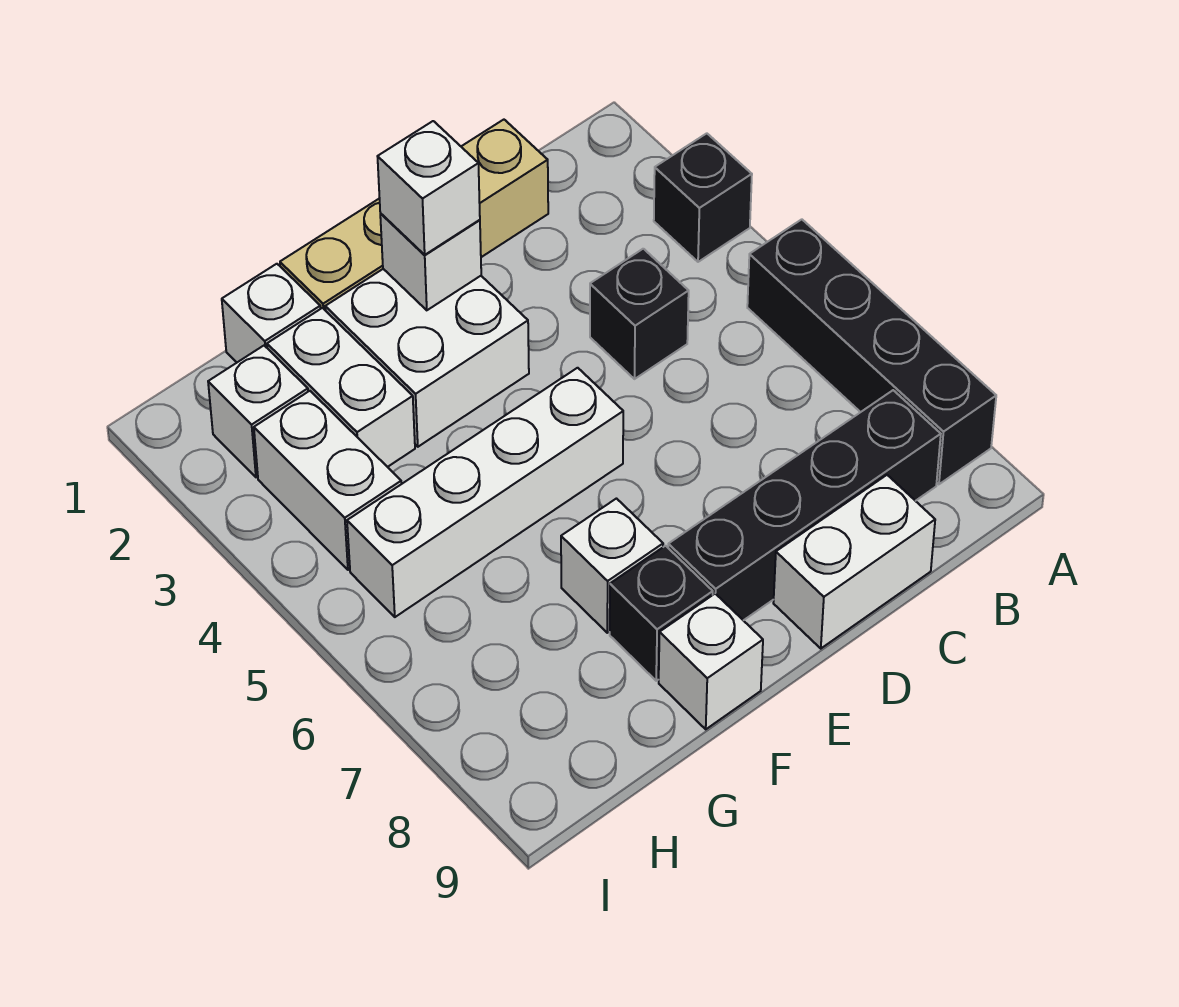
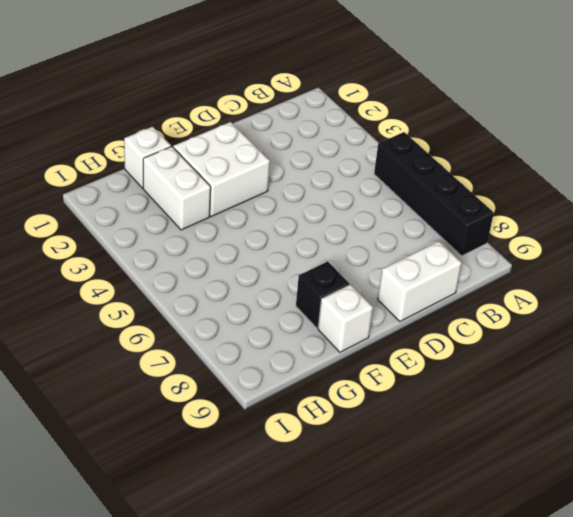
none -> black 1x1 brick [654,133,752,262]
none -> black 1x4 brick [668,390,941,620]
none -> tan 1x4 brick [280,120,548,311]

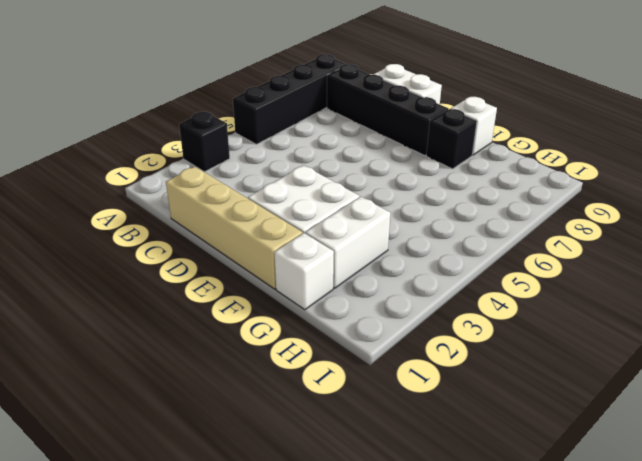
none -> black 1x1 brick [590,249,689,379]
none -> white 1x4 brick [347,368,623,617]
none -> white 1x1 brick [561,499,663,633]

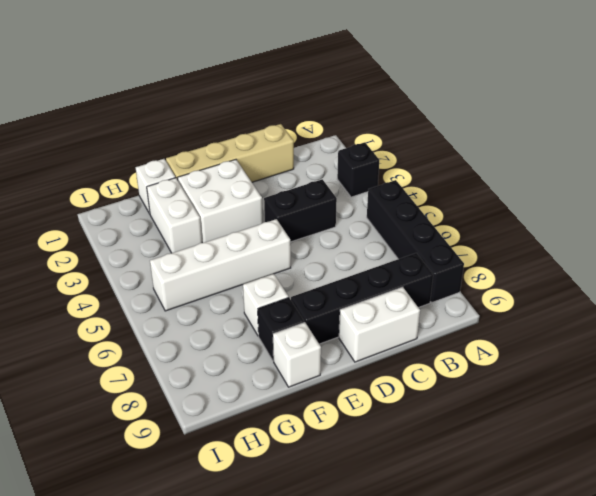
black 1x2 brick [264,179,337,242] -> black 1x1 brick [590,249,689,379]
none -> white 1x1 brick [208,346,308,477]
none -> white 1x2 brick [254,391,401,570]
none -> white 1x1 brick [380,213,481,310]

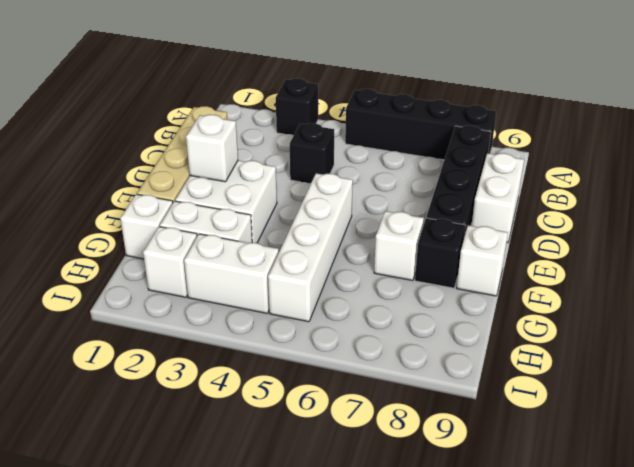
none -> white 1x1 brick [377,121,480,255]

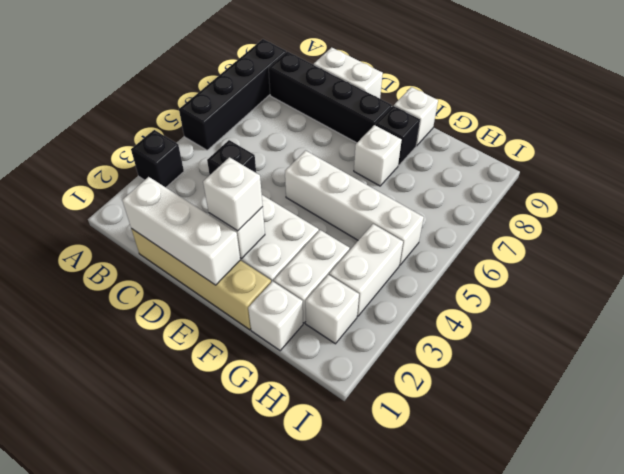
white 1x3 brick [122,177,240,285] -> none

